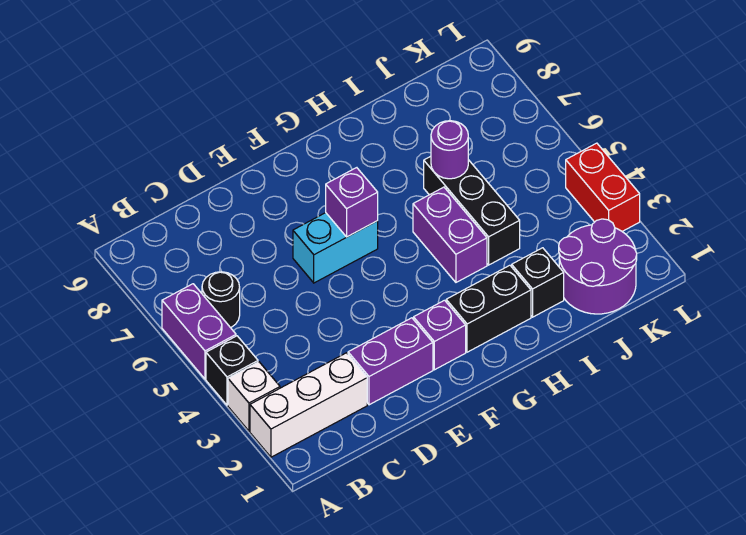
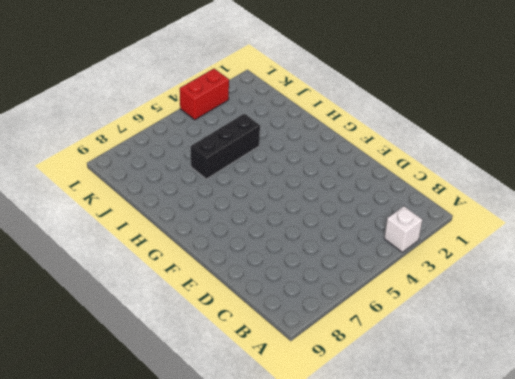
none -> white 1x3 brick [250,353,367,457]
none -> black 1x1 brick [206,336,258,405]
none -> purple 1x2 brick [162,284,236,379]

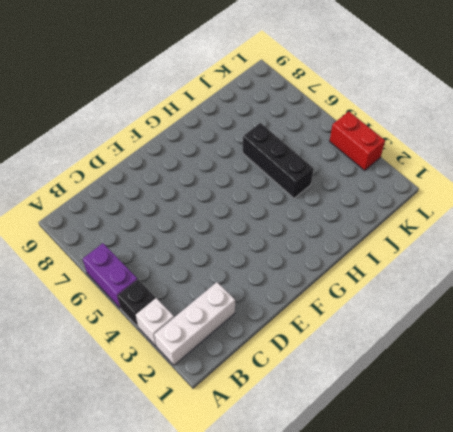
none -> black 1x1 round brick [202,272,240,328]
none -> purple 1x2 brick [348,318,433,405]
none -> cyan 1x2 brick [293,213,378,283]

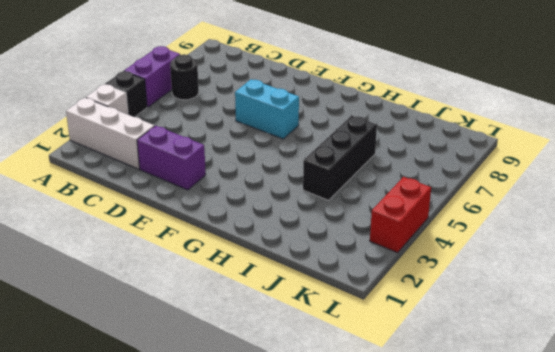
none -> purple 1x1 brick [414,300,466,370]
none -> black 1x2 brick [446,265,531,352]
none -> purple 1x2 brick [413,187,487,282]

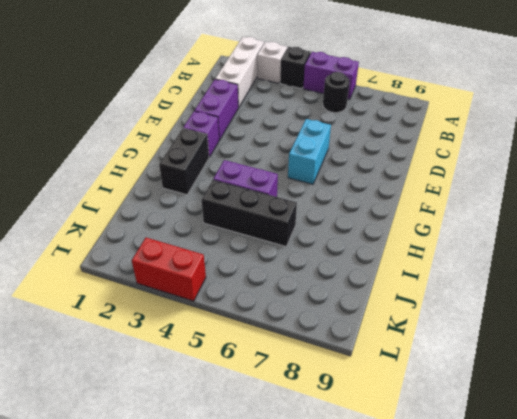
none -> black 1x1 brick [512,248,564,317]
none -> purple 2x2 round brick [559,219,637,314]
none -> purple 1x1 brick [326,168,378,237]

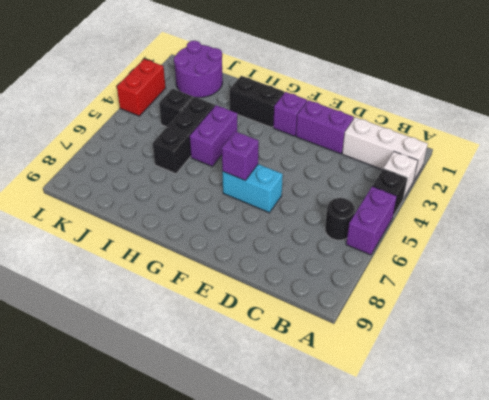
black 1x1 brick [159,89,193,127] -> black 1x1 brick moved to [512,248,564,317]
none -> purple 1x1 round brick [431,121,468,179]

